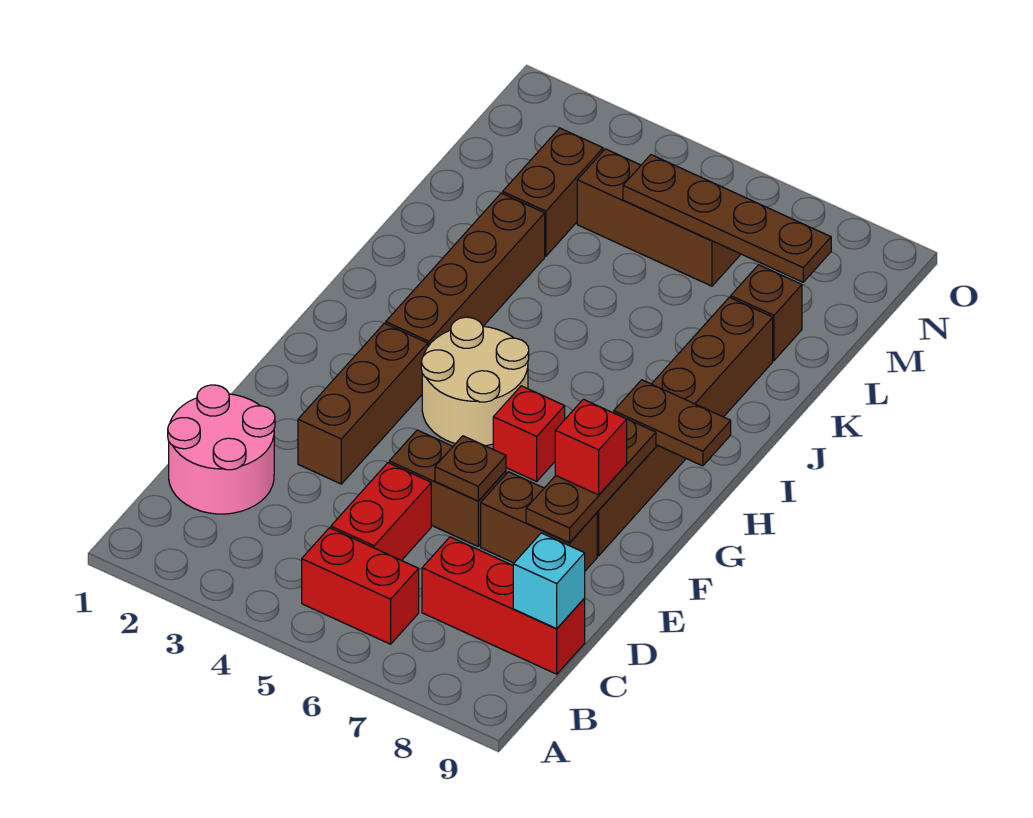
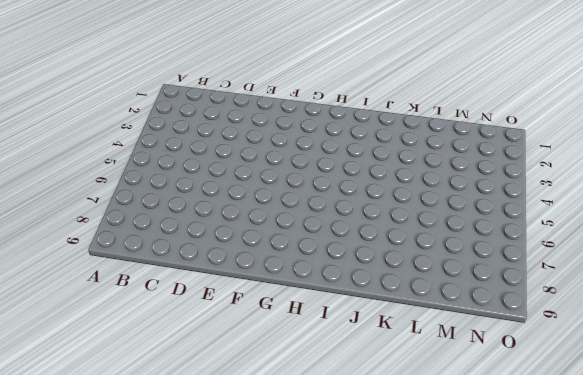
none -> red 1x2 brick [302,528,419,644]
none -> pink 2x2 round brick [168,385,275,514]
none -> red 1x2 brick [331,463,431,561]

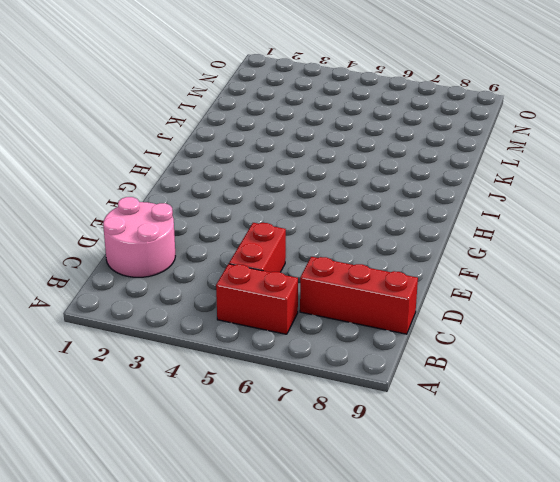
none -> brown 1x3 brick [298,323,428,484]
none -> brown 1x2 brick [389,430,506,546]
none -> brown 1x2 brick [481,472,597,571]

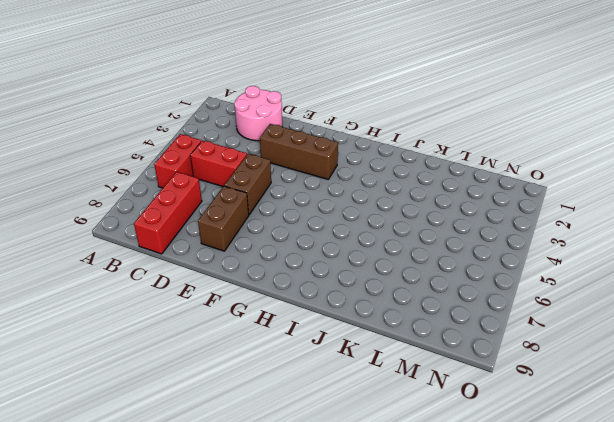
none -> brown 1x6 brick [597,297,773,556]
none -> tan 2x2 round brick [421,317,529,446]
none -> red 1x1 brick [493,386,565,481]

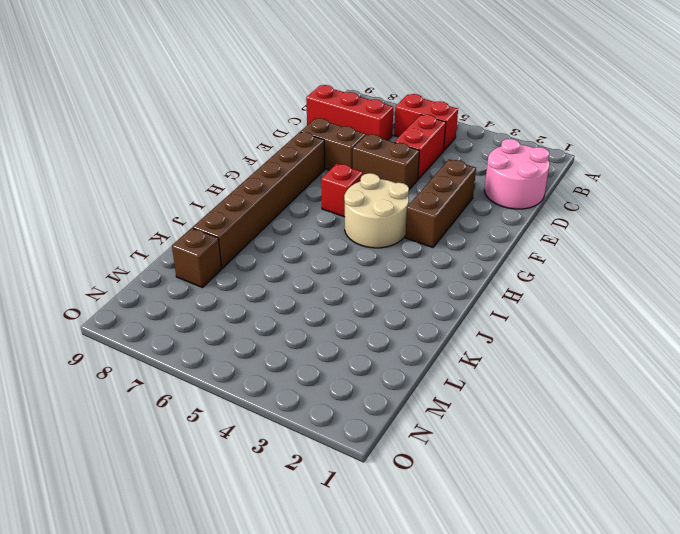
none -> brown 1x4 brick [386,193,545,346]
none -> brown 1x2 brick [503,128,603,256]
none -> brown 1x3 brick [577,149,740,286]

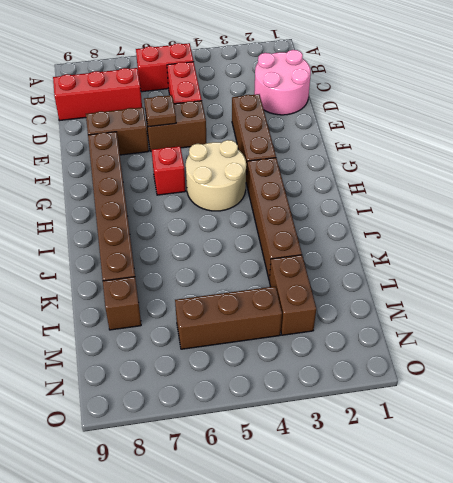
none -> cyan 1x1 brick [513,533,585,629]
none -> brown 1x3 plate [526,419,656,543]
none -> brown 1x2 plate [614,380,731,466]

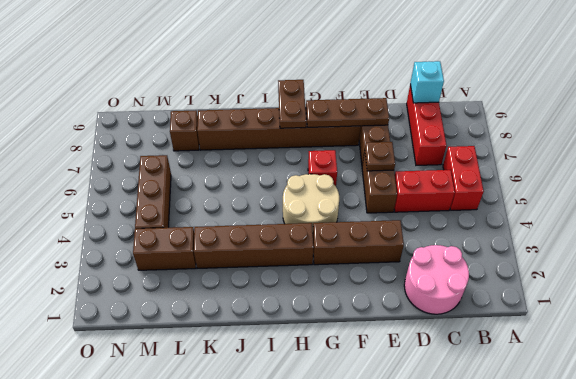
none -> brown 1x4 plate [623,155,831,282]
none -> red 1x1 brick [555,399,627,495]

